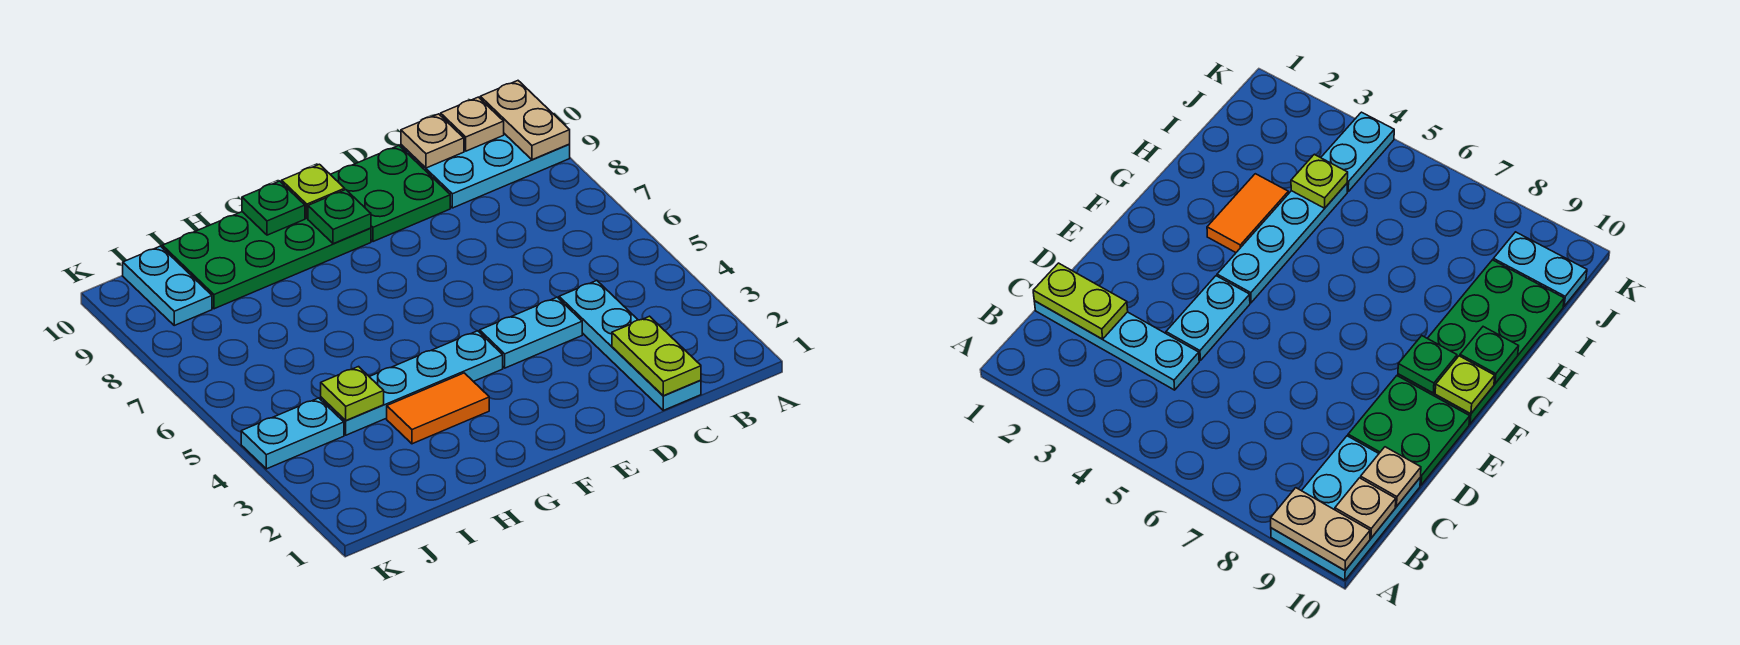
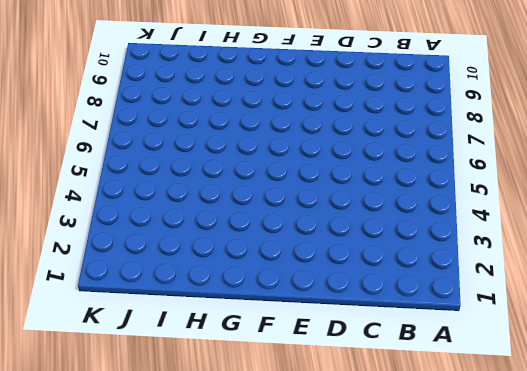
none -> cyan 2x3 plate [401,134,570,208]
none -> cyan 1x4 plate [559,280,701,410]
none -> cyan 1x2 plate [480,297,582,368]

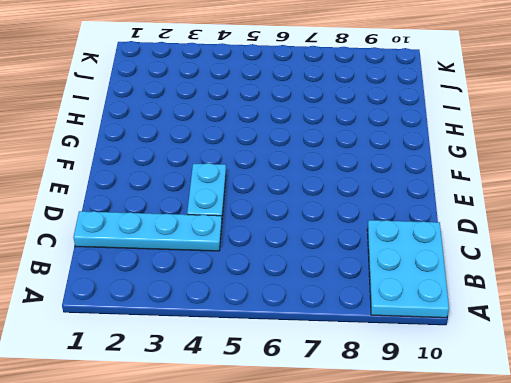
none -> green 2x2 plate [330,146,450,242]
none -> cyan 1x4 plate [321,331,503,435]
none -> green 2x4 plate [162,212,371,309]

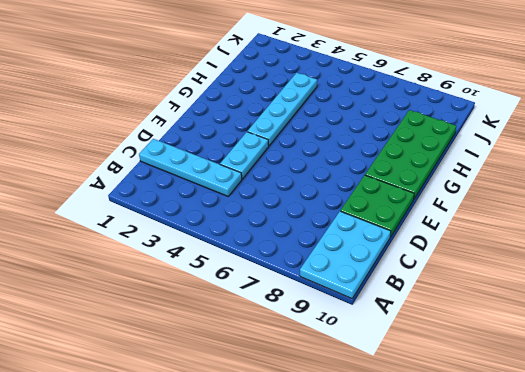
none -> orange 1x2 tile [387,373,489,444]
none -> cyan 1x2 plate [241,398,344,469]
none -> cyan 1x2 plate [123,246,212,325]

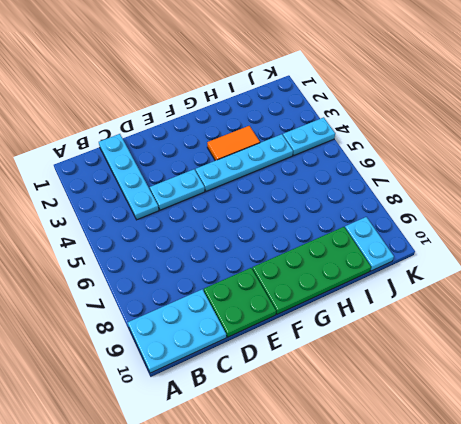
none -> tan 1x2 plate [480,81,570,160]
none -> tan 1x1 plate [441,97,504,151]
none -> lime 1x2 plate [612,316,701,396]

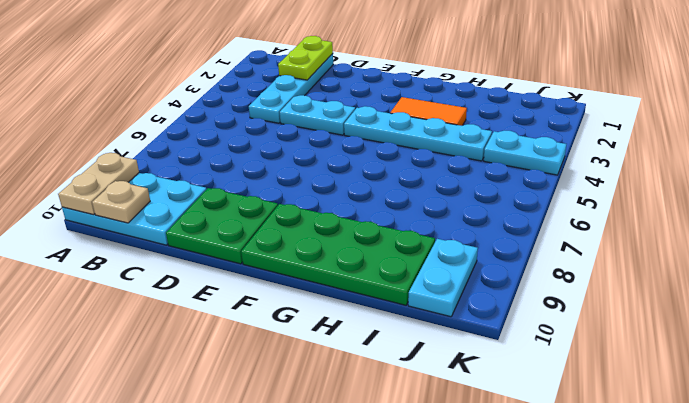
none -> tan 1x1 plate [401,114,464,168]
none -> green 1x1 plate [308,190,371,244]
none -> lime 1x1 plate [282,164,345,218]

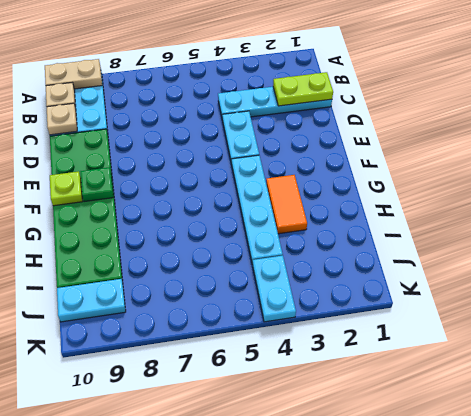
none -> green 1x1 plate [242,181,305,235]
none -> lime 1x1 plate [321,367,384,420]

